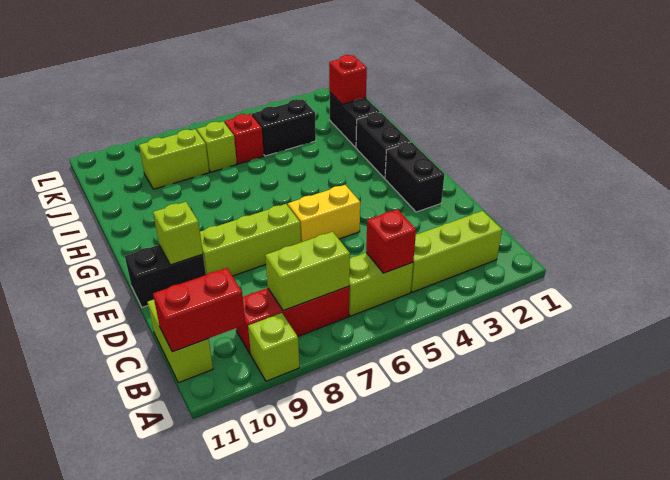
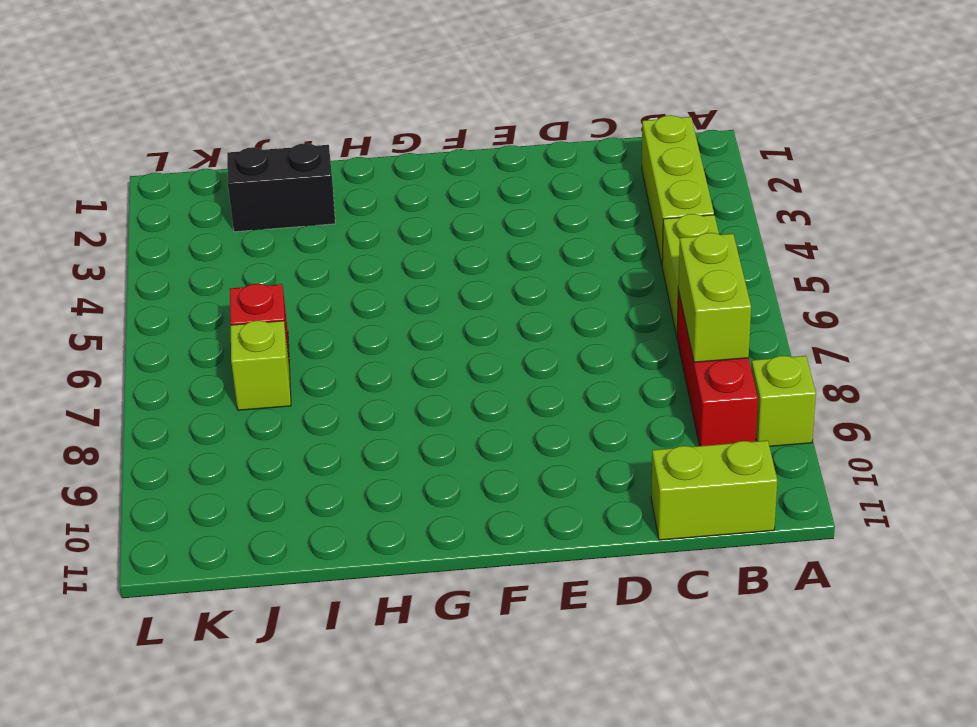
none -> black 1x2 brick [385,142,444,212]
none -> yellow 1x2 brick [288,185,360,242]
none -> lime 1x3 brick [200,204,301,276]

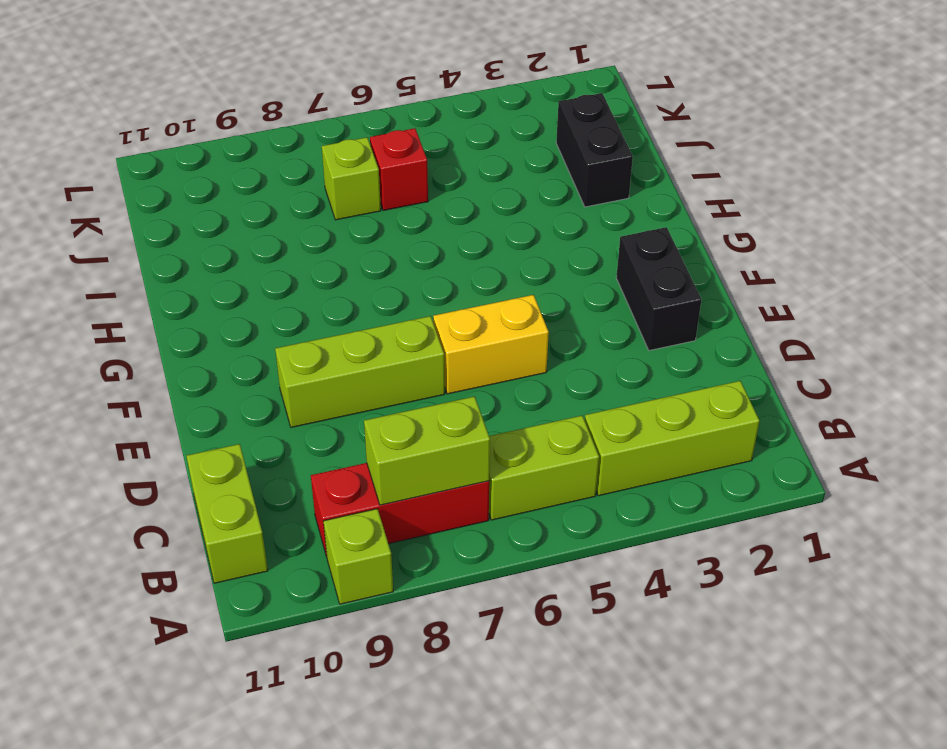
none -> black 1x2 brick [125,245,206,307]
none -> black 1x2 brick [356,112,411,178]
none -> black 1x2 brick [252,99,316,156]

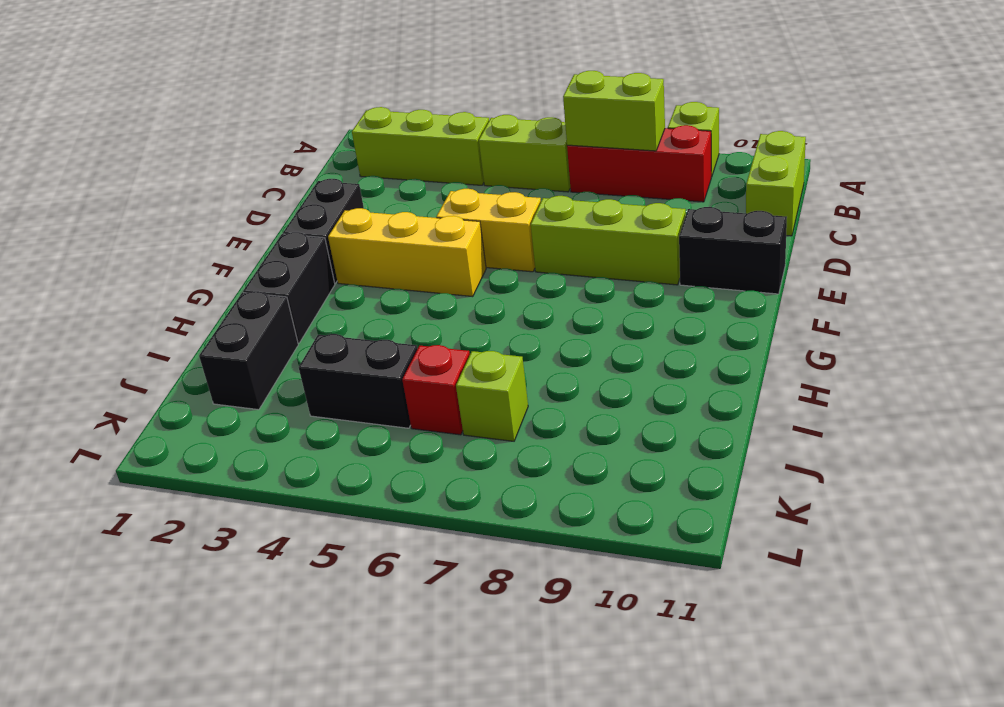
yellow 1x3 brick [328,208,486,297] -> none
none -> lime 1x2 brick [139,129,209,189]
none -> red 1x1 brick [366,209,416,273]
none -> red 1x2 brick [153,268,245,352]

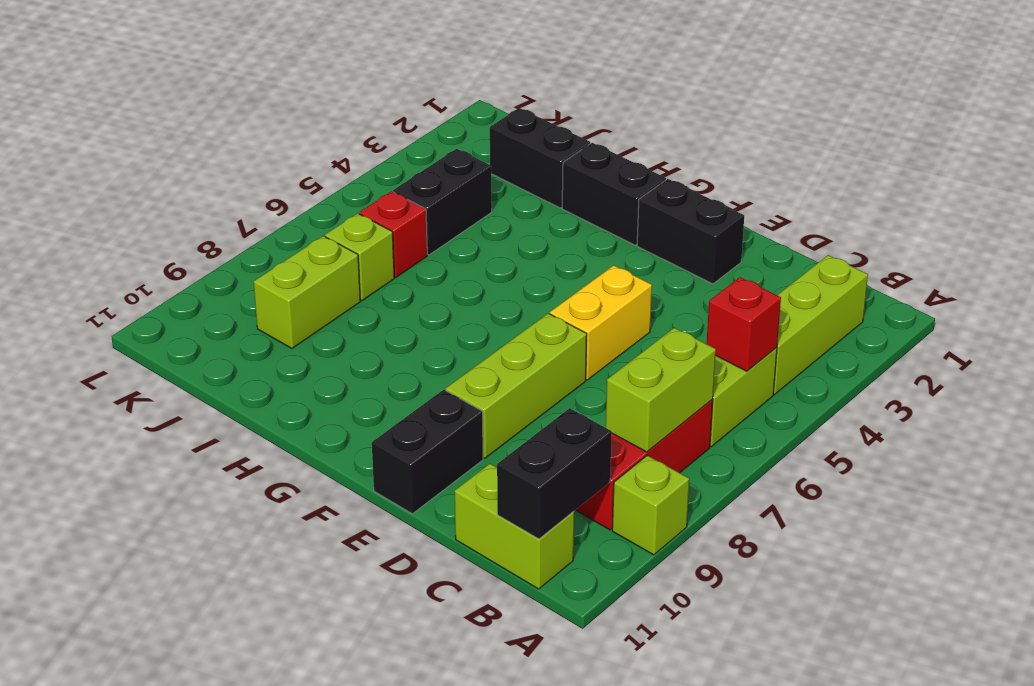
black 1x2 brick [497,408,612,539] -> red 1x2 brick [153,268,245,352]
none -> lime 1x1 brick [153,202,203,265]
none -> red 1x1 brick [329,55,367,104]

